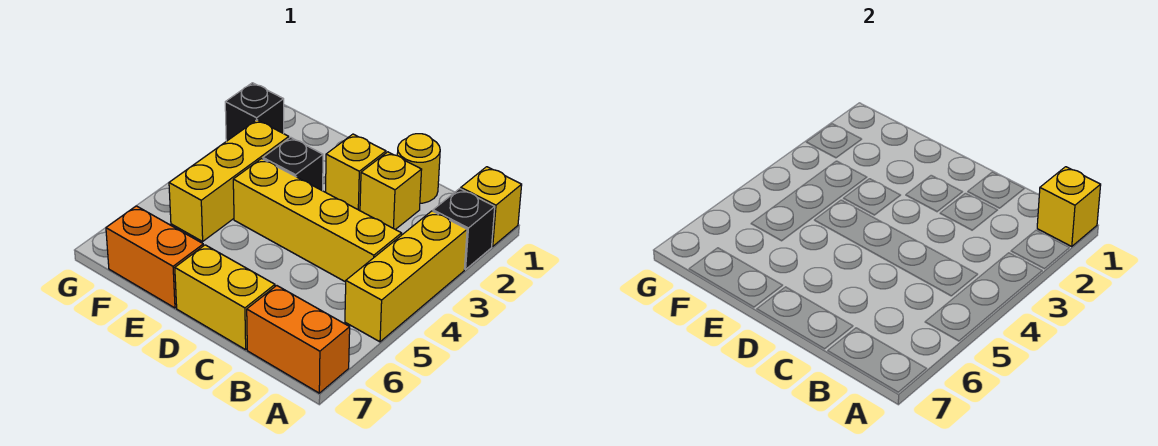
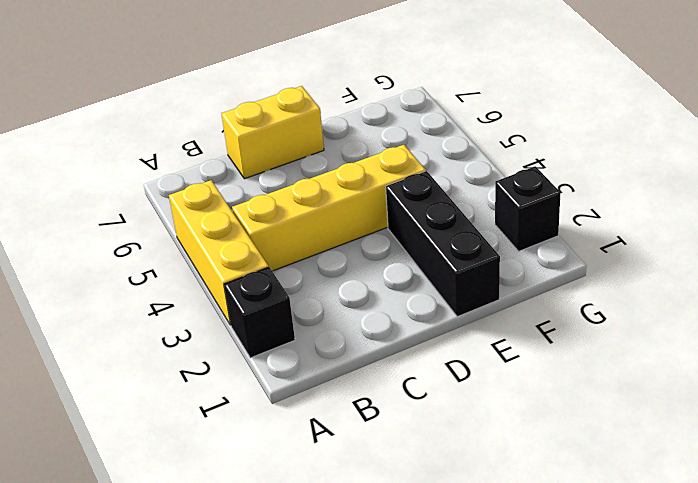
black 1x3 brick [386,171,500,317] -> black 1x1 brick [263,137,323,191]
none -> yellow 1x1 brick [461,167,522,246]
none -> orange 1x2 brick [247,286,350,393]
none -> yellow 1x1 round brick [397,134,440,203]

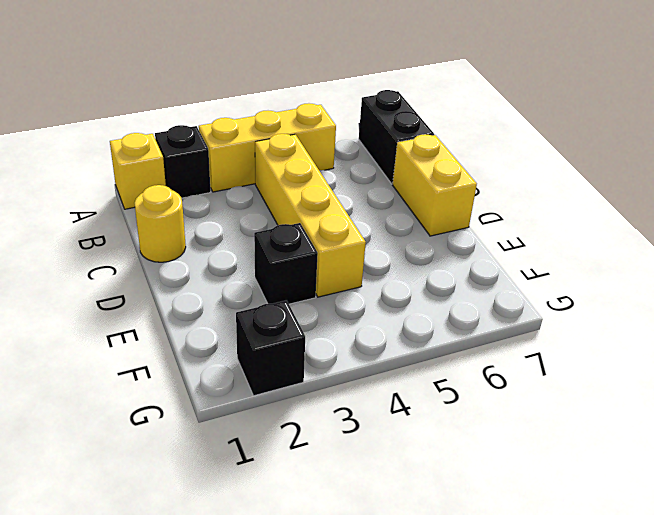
black 1x2 brick [359,90,434,184] -> orange 1x2 brick [247,286,350,393]
none -> yellow 1x1 brick [360,152,422,229]
none -> yellow 1x1 brick [326,134,386,211]
none -> orange 1x2 brick [106,206,203,308]

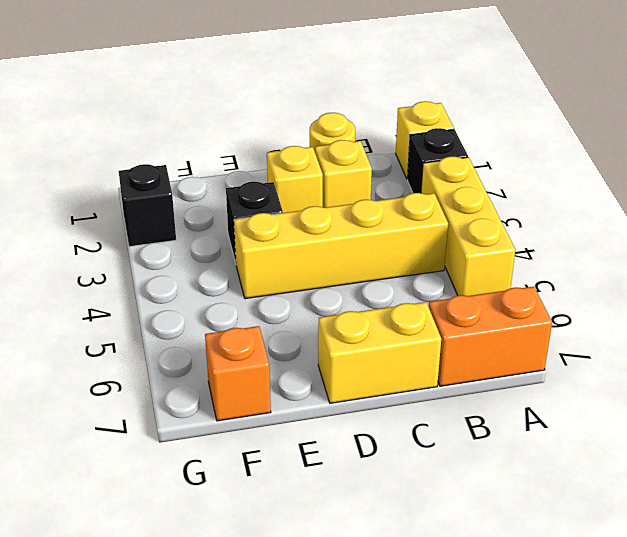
orange 1x1 brick [205,326,271,421] -> orange 1x2 brick [106,206,203,308]
none -> yellow 1x3 brick [169,120,289,241]
none -> yellow 1x1 brick [1037,167,1101,246]

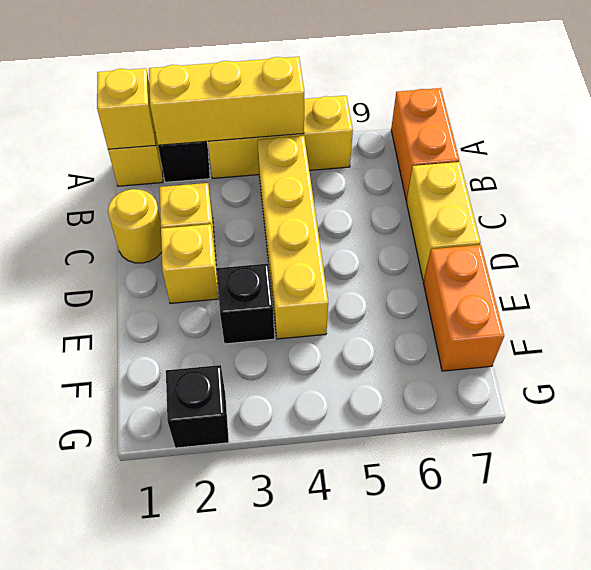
yellow 1x3 brick [149,57,304,145] -> yellow 1x3 brick moved to [169,120,289,241]

